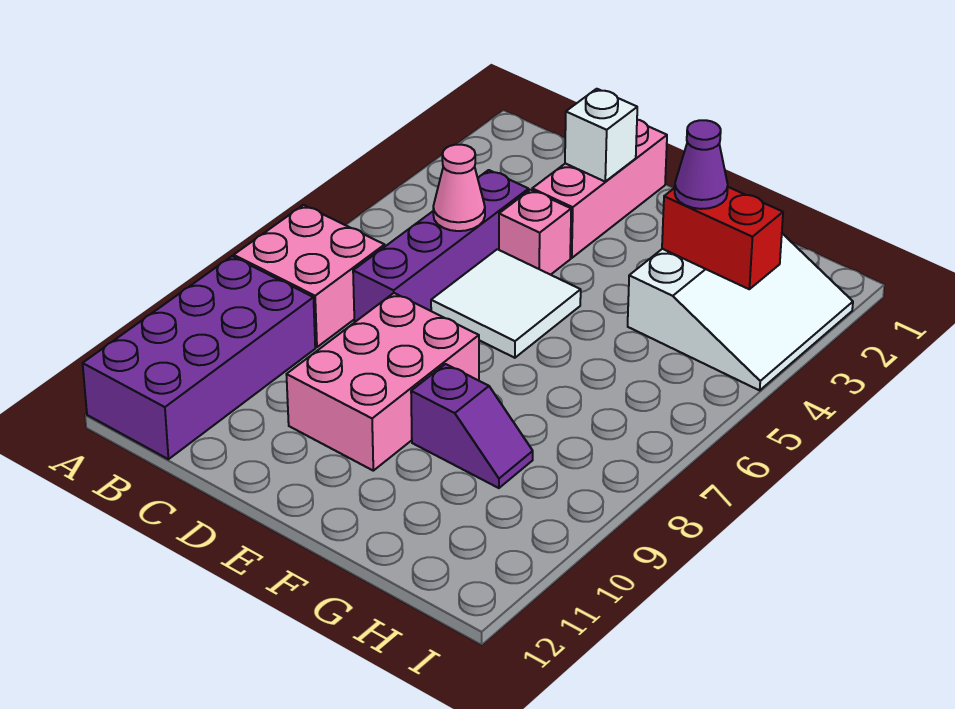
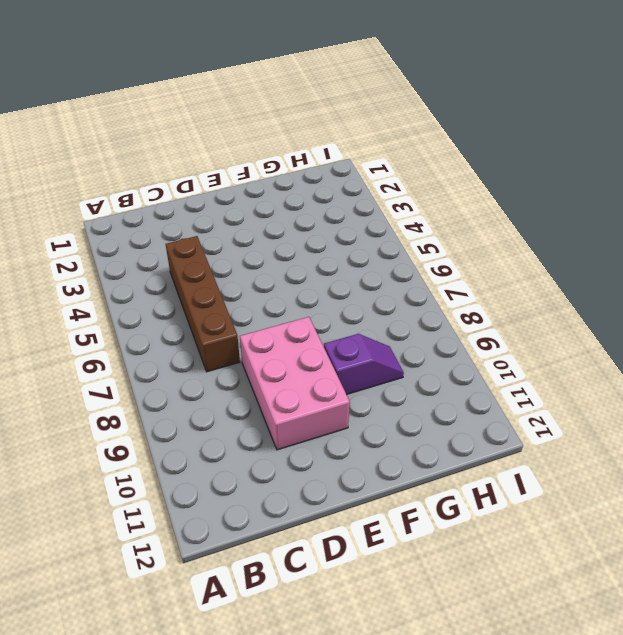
brown 1x4 brick [166,236,240,372] -> purple 1x4 brick [353,170,529,322]
none -> pink 2x2 brick [234,205,385,347]
none -> purple 2x4 brick [83,256,315,459]
none -> pink 1x3 brick [532,120,667,258]

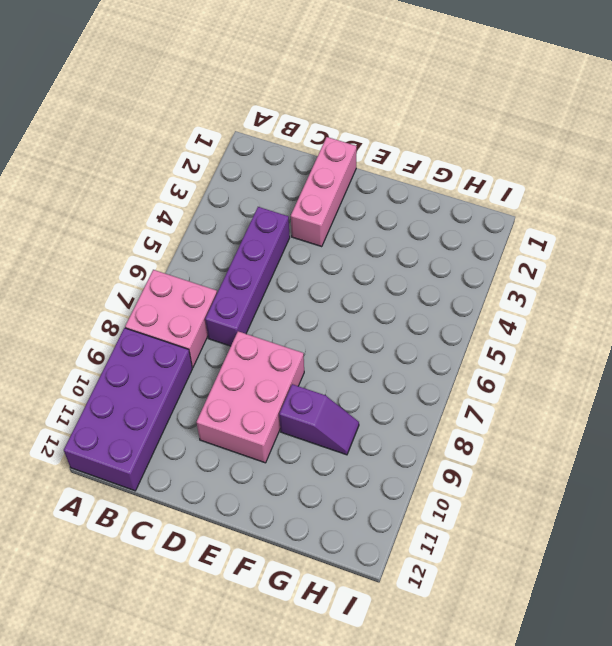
none -> pink 1x1 brick [499,190,571,275]
none -> white 2x2 tile [431,249,581,358]
none -> white 3x3 slope [628,234,853,390]

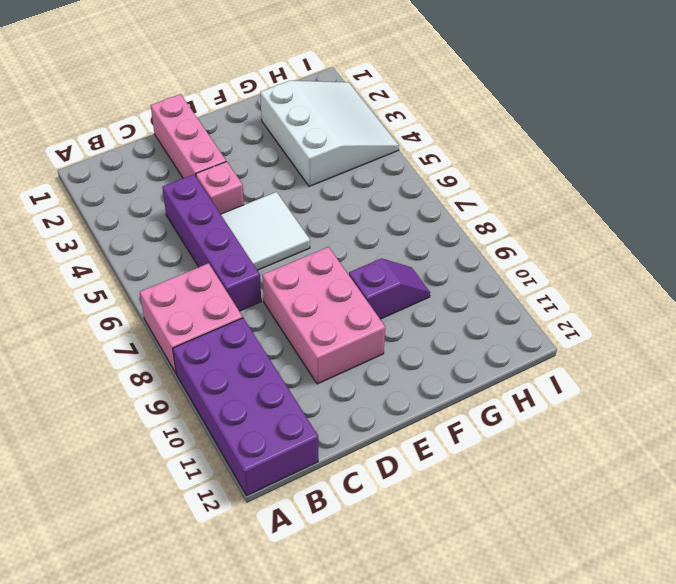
none -> pink 1x1 cone [433,145,485,231]
none -> white 1x1 brick [565,89,637,181]
none -> red 1x2 brick [662,187,783,289]

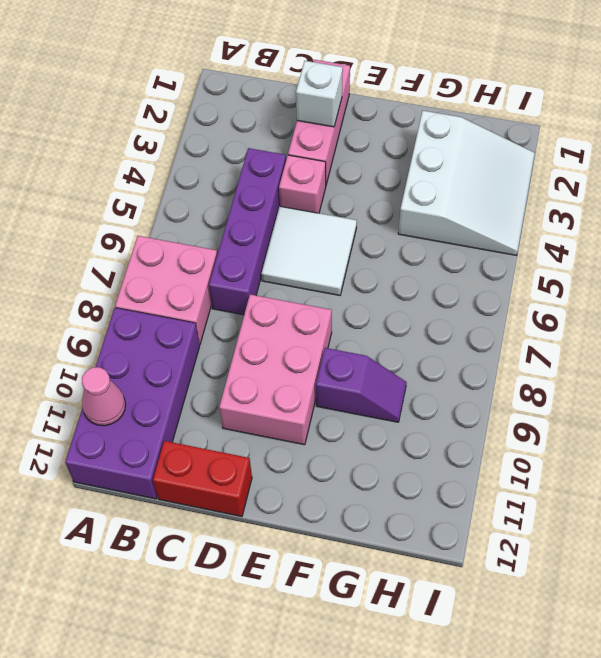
pink 1x1 cone [82,367,126,426] -> pink 1x1 cone moved to [433,145,485,231]
red 1x2 brick [153,441,252,516] -> red 1x2 brick moved to [662,187,783,289]
none -> purple 1x1 cone [675,120,728,209]

